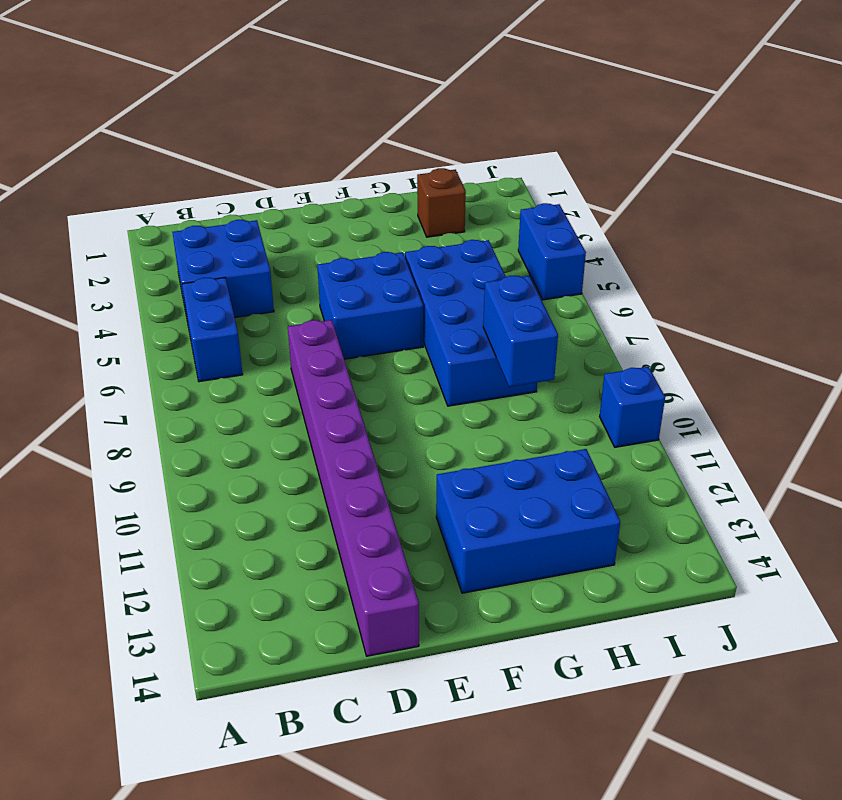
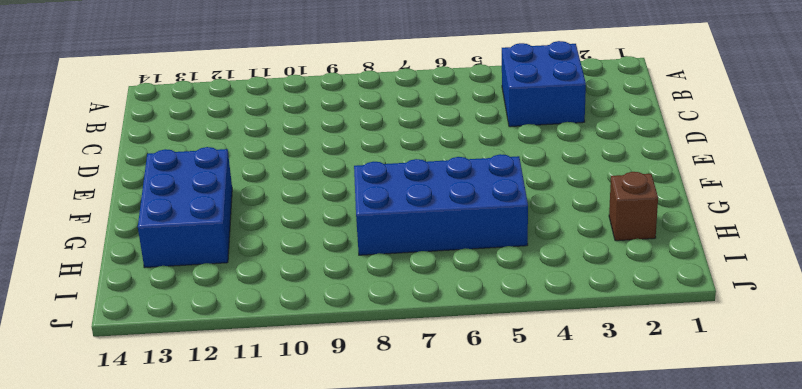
none -> blue 1x2 brick [182,278,243,382]
none -> purple 1x8 brick [288,320,419,656]

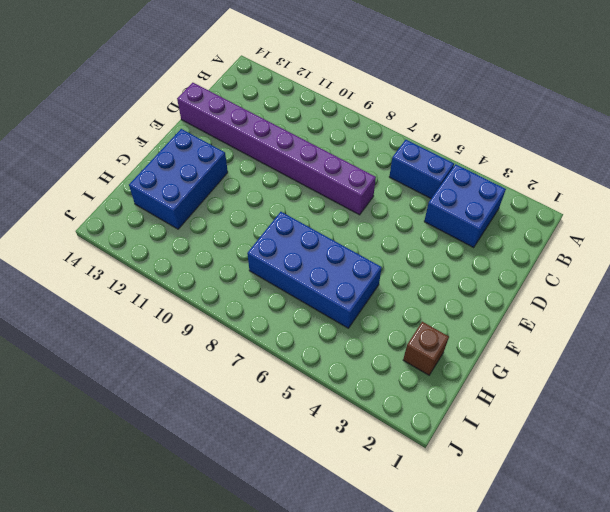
none -> blue 2x2 brick [317,252,423,359]
none -> blue 1x2 brick [518,203,586,300]

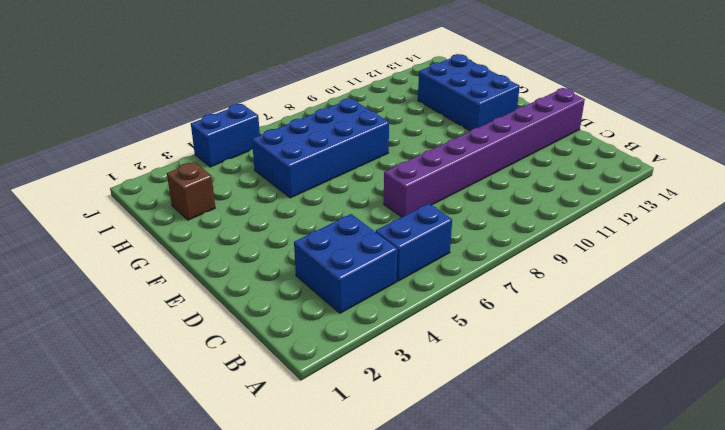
none -> blue 2x2 brick [317,252,423,359]
none -> blue 1x1 brick [600,367,665,447]

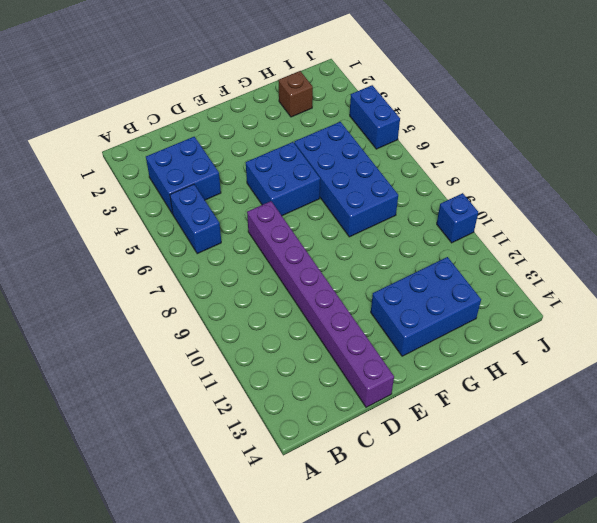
none -> blue 1x2 brick [483,276,558,387]

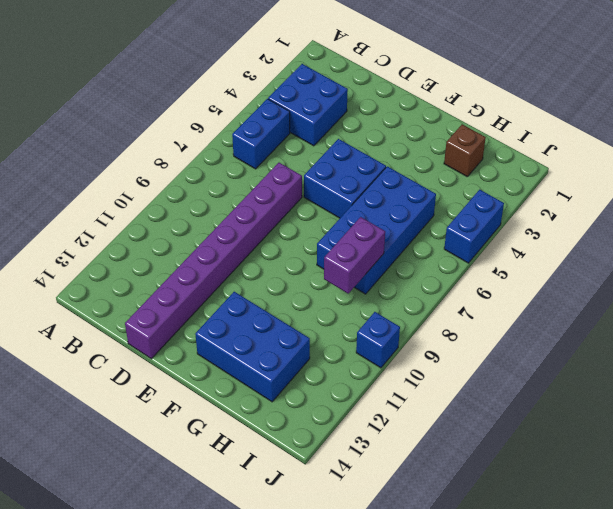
purple 1x2 brick [324,217,385,293] -> blue 1x2 brick [483,276,558,387]

